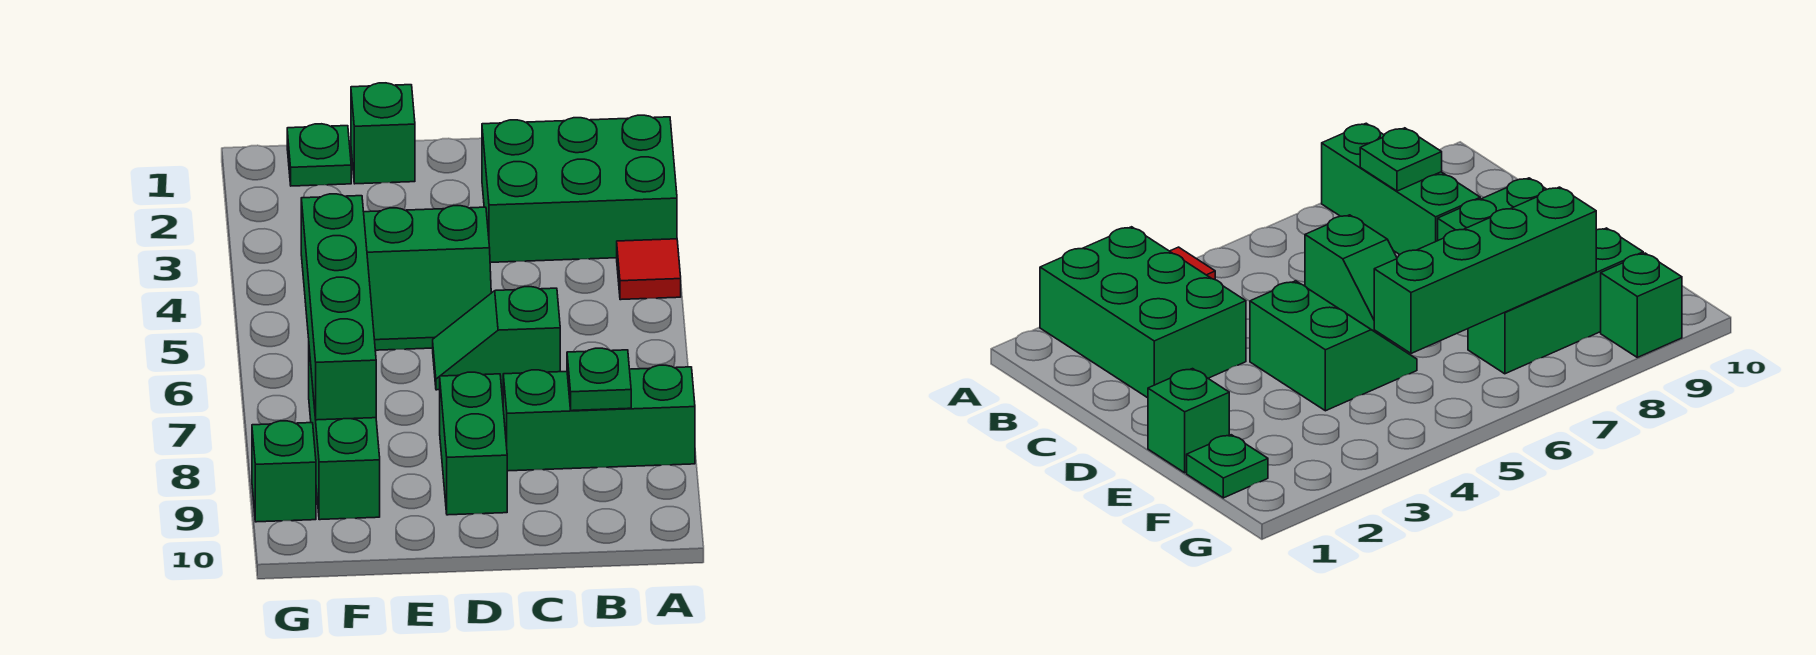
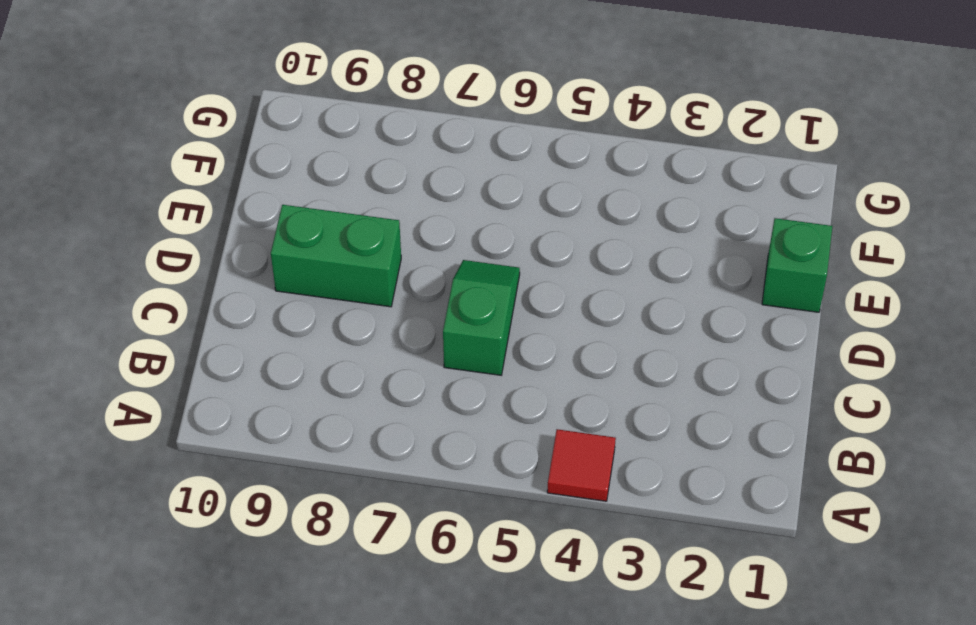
none -> green 2x3 brick [482,115,677,262]
none -> green 1x3 brick [503,365,695,471]
none -> green 2x2 slope [364,206,491,350]

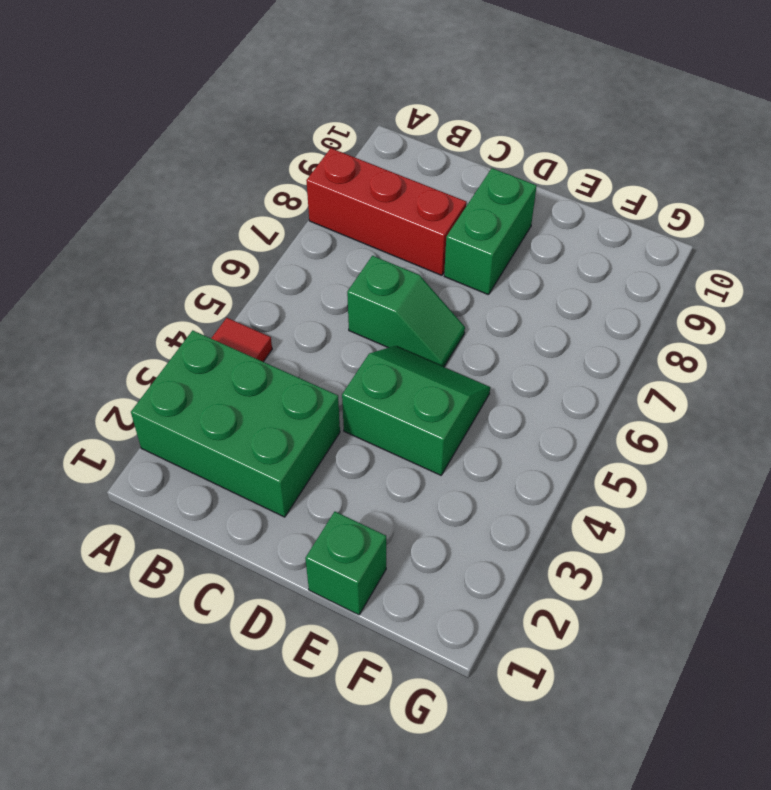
red 1x3 brick [306,148,467,275] -> green 1x3 brick [503,365,695,471]
none -> green 1x1 plate [287,124,351,186]
none -> green 1x3 brick [309,350,380,520]
none -> green 1x1 brick [252,421,316,522]

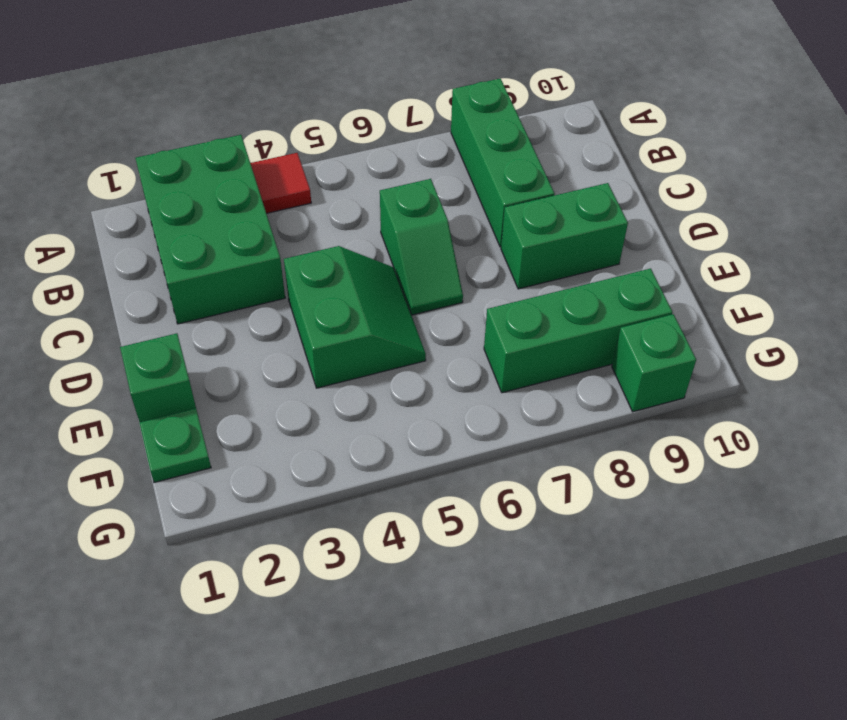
none -> green 1x1 plate [567,348,631,411]
none -> green 1x4 brick [301,194,376,420]

